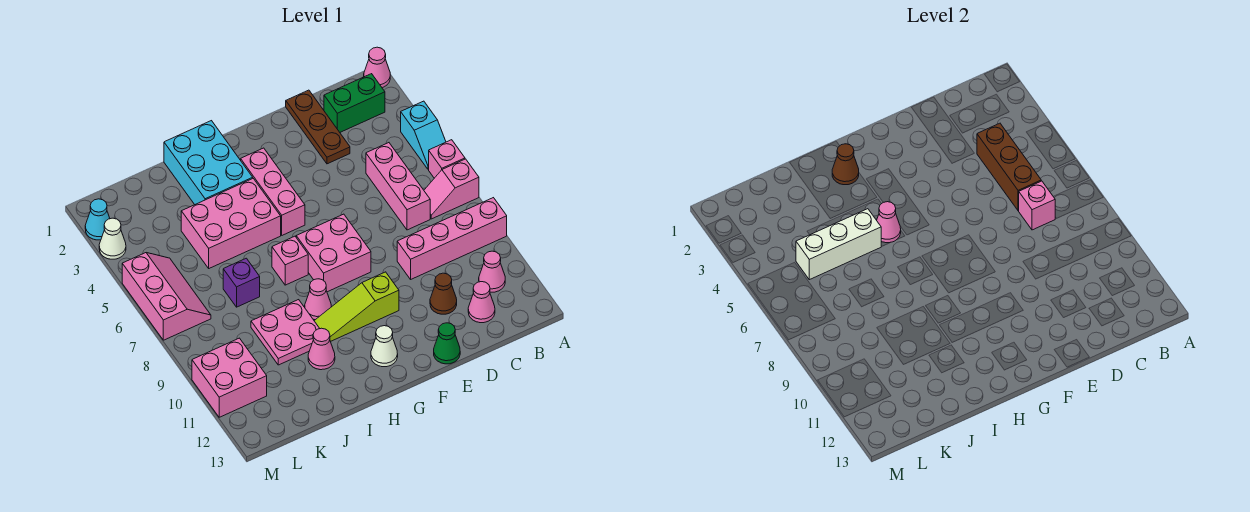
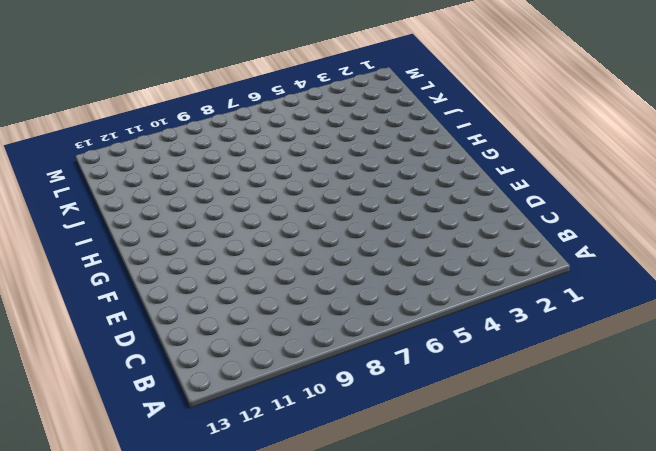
none -> pink 1x1 cone [364,47,390,88]
none -> cyan 1x2 slope [401,101,446,169]
none -> pink 1x1 brick [429,140,465,178]
none -> pink 1x2 slope [424,159,479,219]

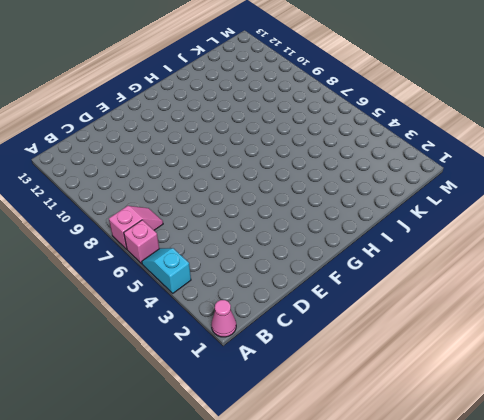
none -> pink 1x4 brick [397,198,507,279]
none -> green 1x2 brick [324,74,385,132]
none -> pink 1x1 cone [479,251,505,292]
none -> pink 1x3 brick [366,143,430,230]

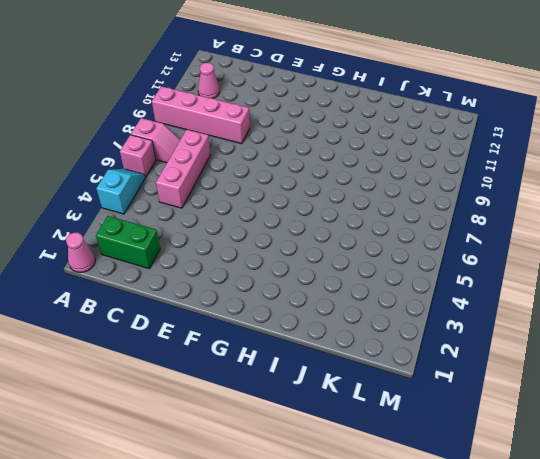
none -> pink 1x1 cone [468,282,495,323]
none -> brown 1x3 plate [286,90,350,164]
none -> brown 1x1 cone [430,273,457,314]
none -> green 1x1 cone [434,323,460,364]

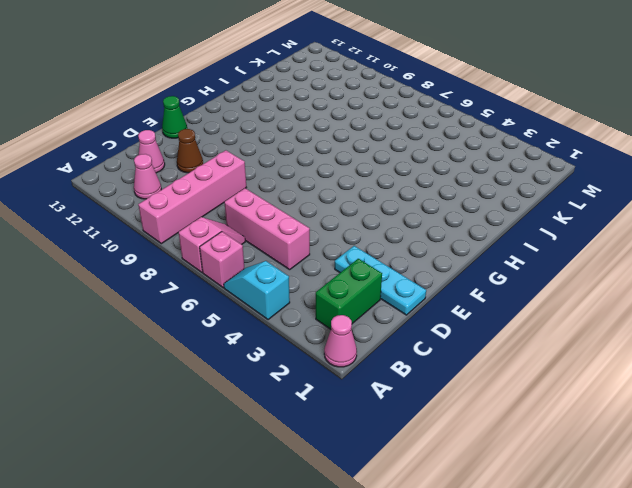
cyan 1x3 plate [335,246,426,315] -> brown 1x3 plate [286,90,350,164]
none -> pink 2x2 brick [296,214,371,292]
none -> lime 1x3 slope [314,272,399,341]
none -> pink 1x3 brick [241,148,305,235]
none -> white 1x1 cone [371,326,398,367]

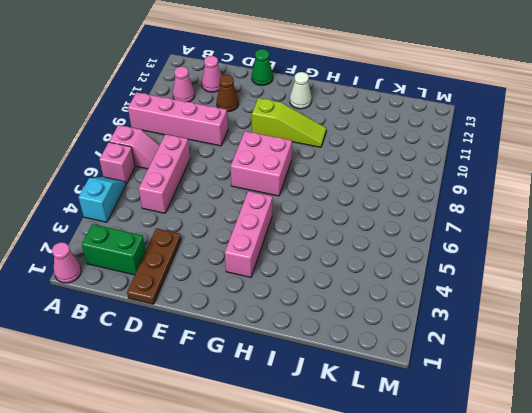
none -> cyan 2x3 brick [164,121,253,205]
none -> pink 2x3 brick [181,179,281,268]
none -> pink 1x1 brick [272,236,308,285]
none -> pink 1x1 cone [305,279,331,320]

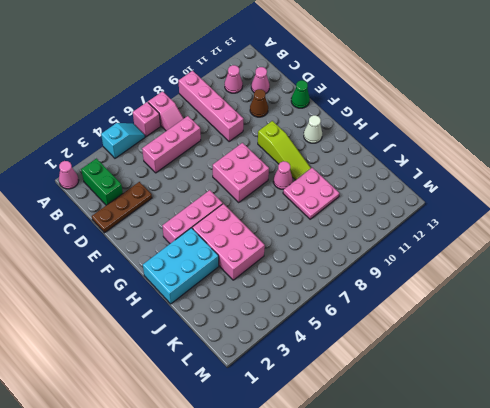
none -> pink 1x1 brick [272,236,308,285]
none -> pink 1x1 cone [308,328,335,370]
none -> purple 1x1 brick [223,258,260,307]
none -> pink 2x3 slope [122,253,211,340]

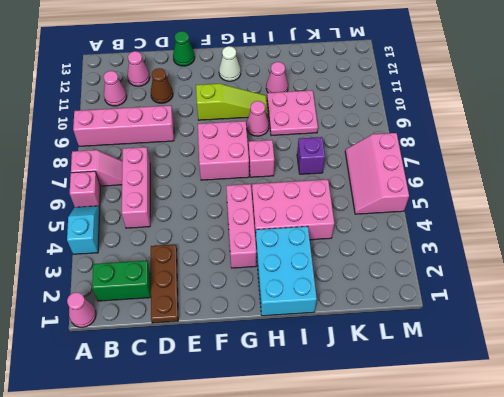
none -> pink 2x2 brick [192,338,267,417]
none -> cyan 1x1 cone [85,199,110,240]
none -> white 1x1 cone [99,218,126,259]
none -> brown 1x3 brick [977,123,1041,211]

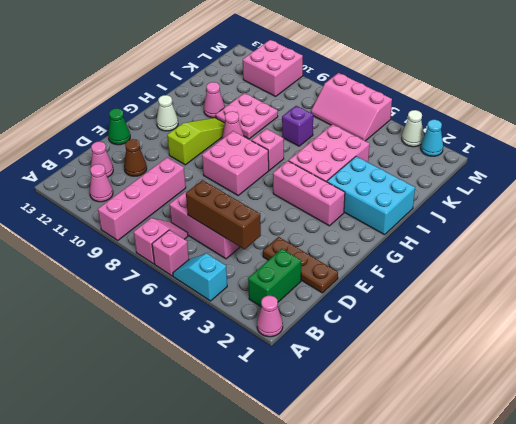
none -> pink 1x1 brick [1019,181,1055,230]
none -> brown 1x1 cone [832,144,859,185]
none -> pink 1x1 cone [877,202,901,243]
none -> white 1x3 brick [796,209,881,280]

